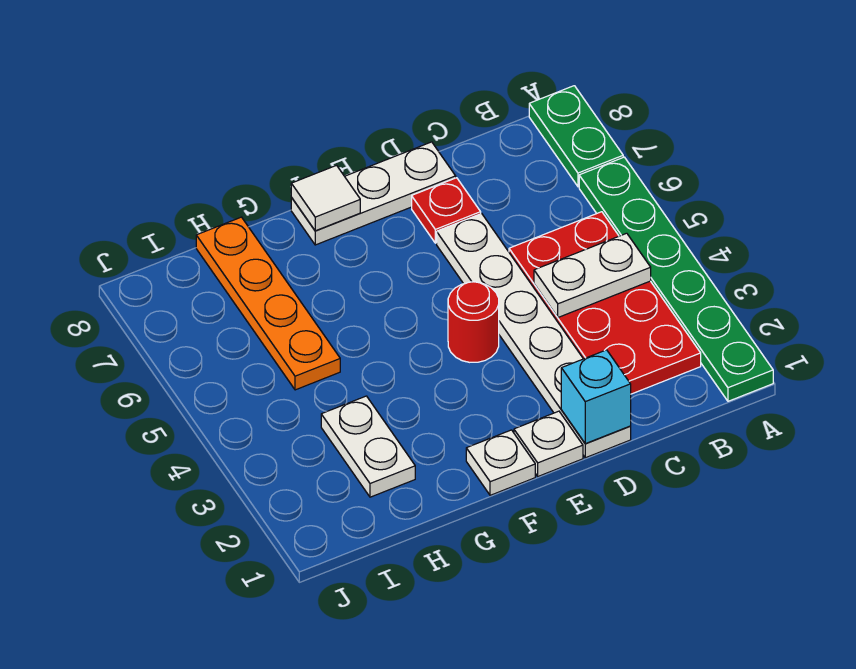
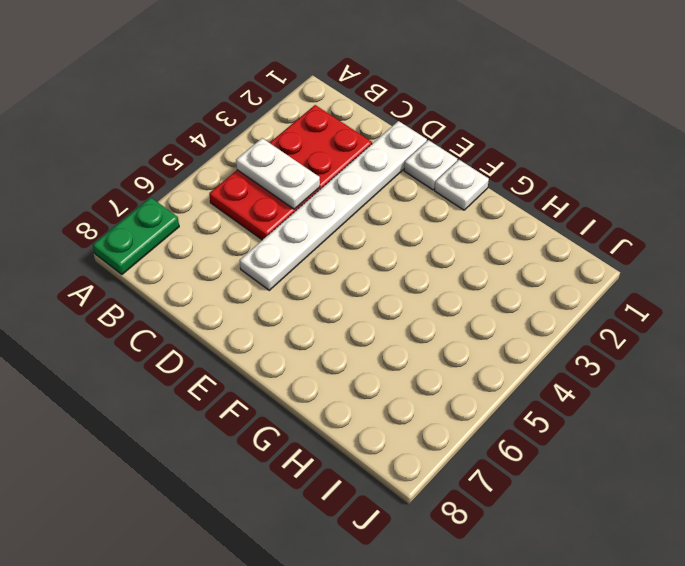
none -> green 1x6 plate [579,157,773,401]
none -> red 1x1 plate [412,178,481,243]
none -> white 1x3 plate [291,142,456,245]

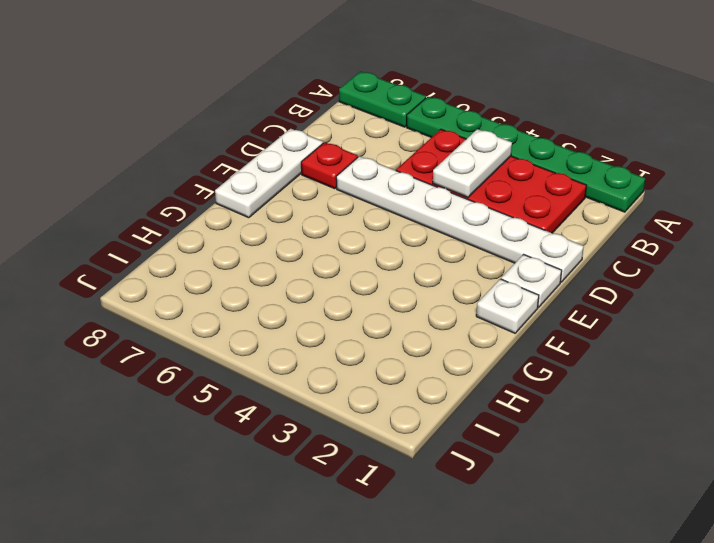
none -> red 1x1 round brick [448,282,499,362]
none -> white 1x2 plate [321,396,415,497]
none -> orange 1x4 plate [196,217,340,390]

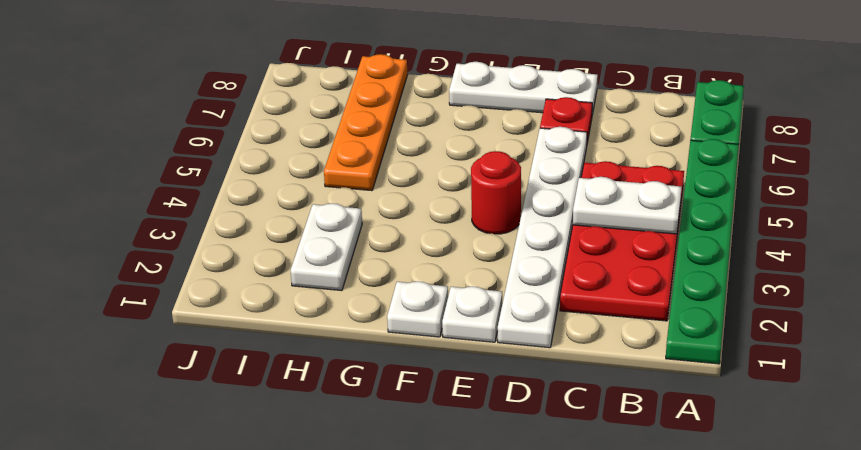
none -> cyan 1x1 brick [561,350,631,444]
none -> white 1x1 tile [291,166,360,231]

